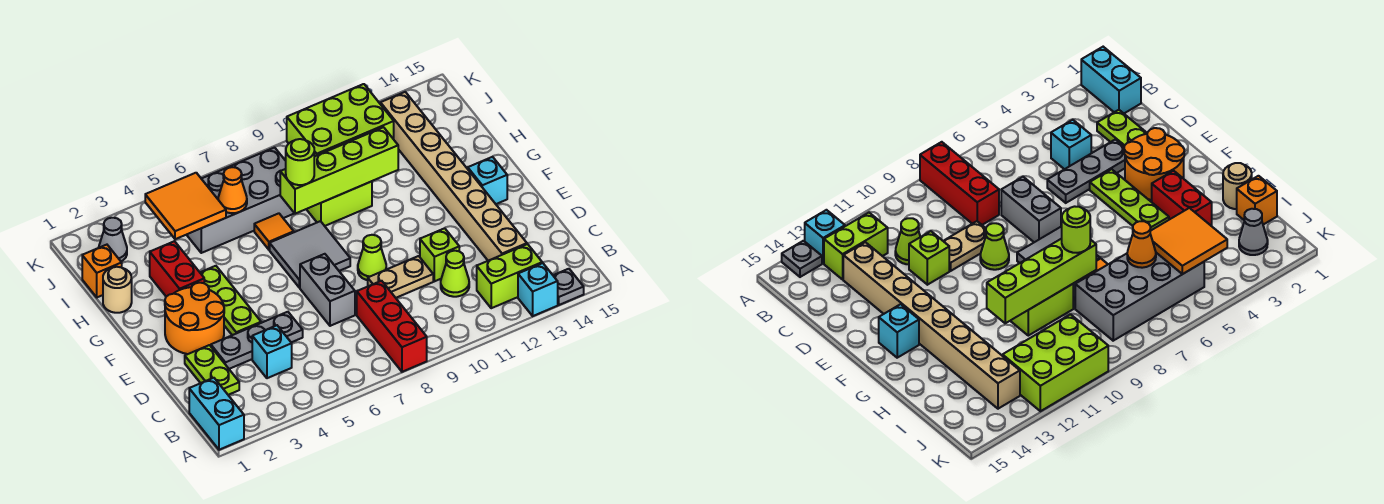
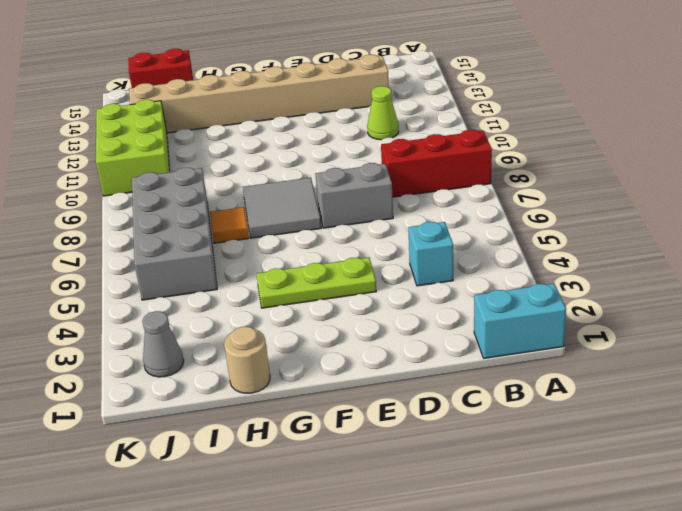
red 1x2 brick [128,49,193,88] -> red 1x2 brick moved to [150,241,204,297]
none -> cyan 1x1 brick [518,263,558,316]
none -> grey 1x1 plate [553,269,584,305]
none -> lime 1x2 brick [477,244,542,308]
none -> lime 1x2 plate [185,345,239,395]

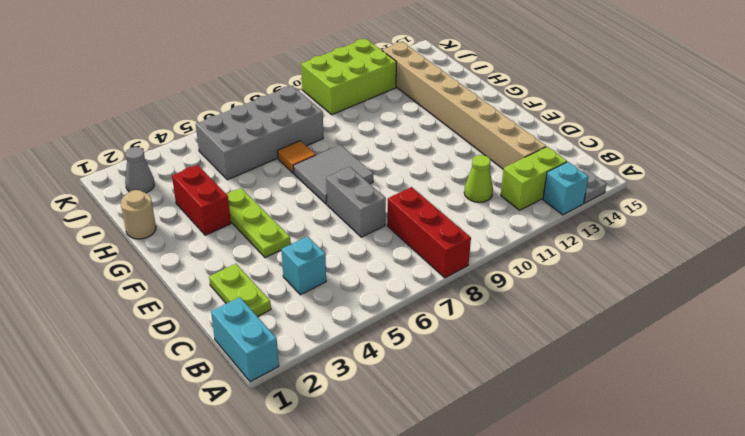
none -> grey 1x3 plate [211,312,303,369]
none -> tan 1x2 plate [368,256,433,298]
none -> lime 1x1 brick [420,228,459,281]
none -> orange 2x2 round brick [165,283,224,354]

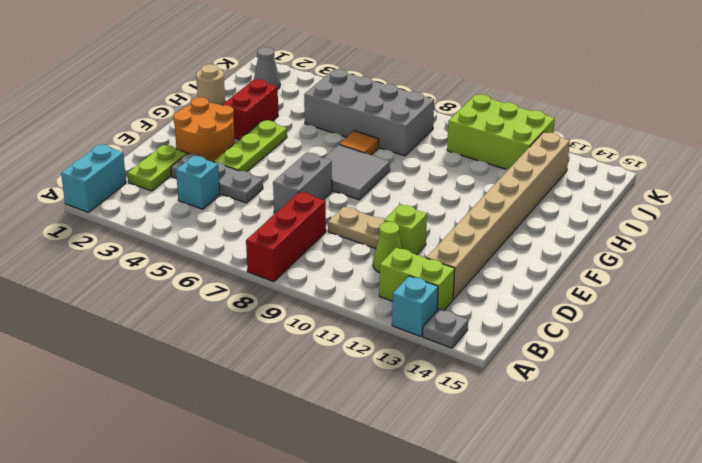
none -> lime 1x1 cone [358,235,386,280]
none -> cyan 1x1 brick [468,157,507,204]
none -> lime 1x2 brick [307,181,372,226]
none -> orange 1x1 brick [82,245,122,297]

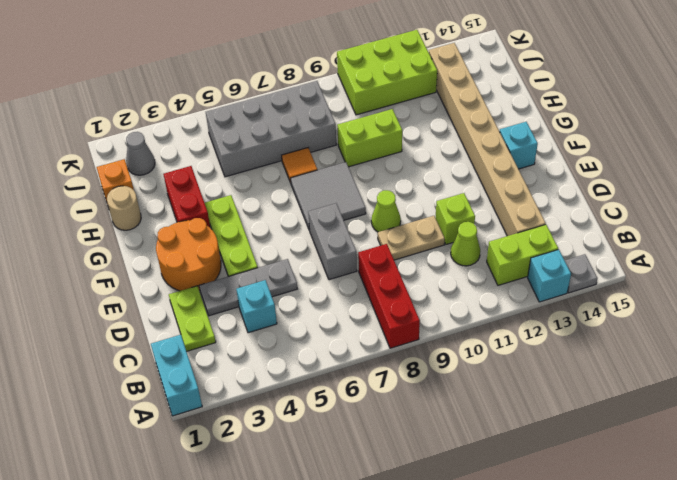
none -> lime 1x4 brick [280,127,398,214]
none -> orange 2x2 tile [145,173,226,239]
none -> orange 1x1 cone [218,167,247,213]
none -> lime 1x1 round brick [286,139,314,185]

